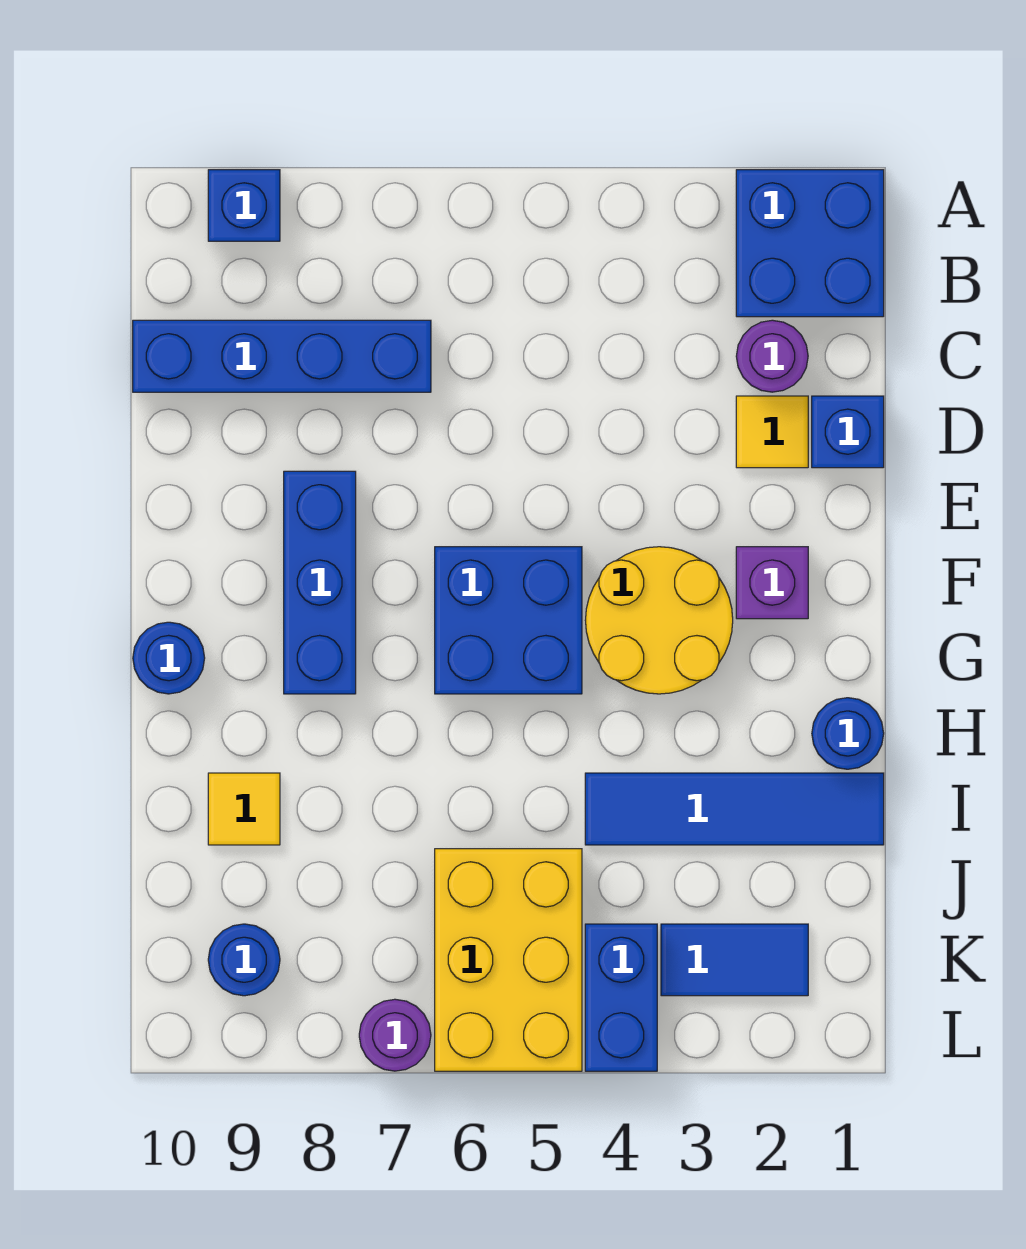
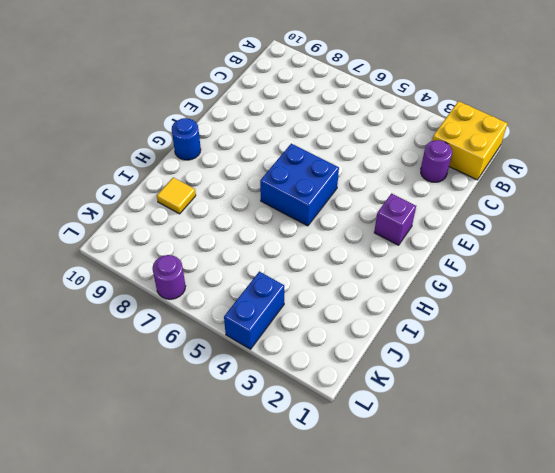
yellow 2x2 brick [432,101,508,180] -> blue 2x2 brick [736,170,884,317]
none -> blue 1x1 brick [208,170,280,241]
none -> blue 1x4 brick [133,320,431,392]
none -> blue 1x1 brick [812,396,884,468]

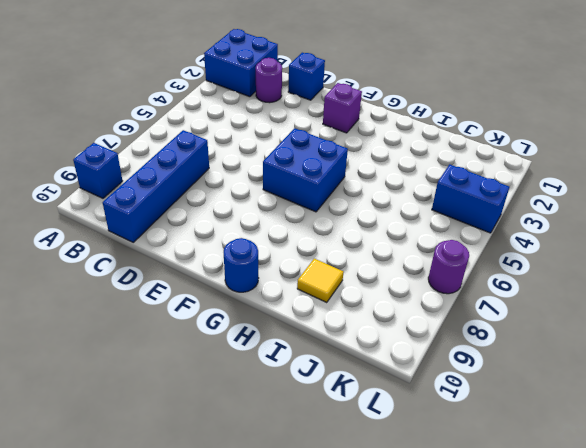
none -> yellow 1x1 tile [736,396,808,468]
none -> blue 1x3 brick [284,471,356,694]
none -> yellow 2x2 round brick [585,547,733,694]

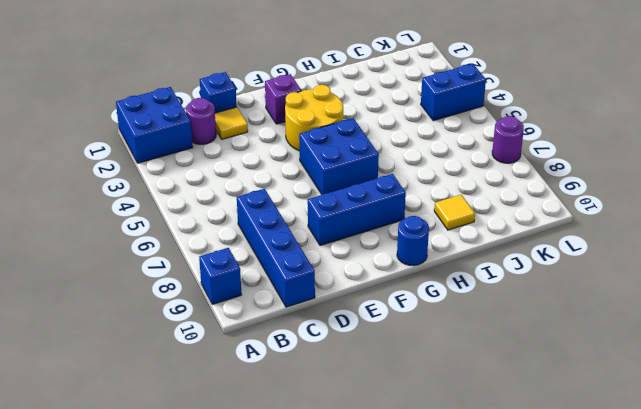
none -> blue 1x1 round brick [812,698,884,769]
none -> blue 1x4 tile [585,773,884,845]
none -> yellow 2x3 brick [435,849,582,1071]

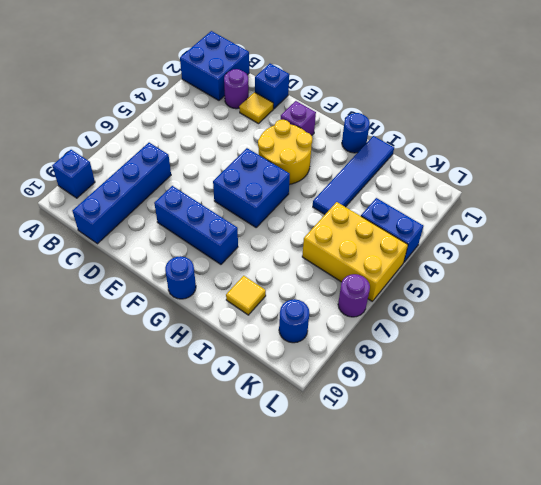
none -> blue 1x2 tile [661,924,808,996]

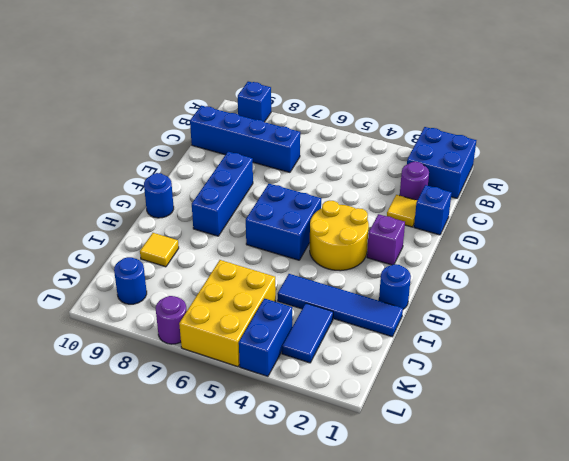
blue 1x2 tile [282,303,333,363] -> blue 1x2 tile turned to [661,924,808,996]

